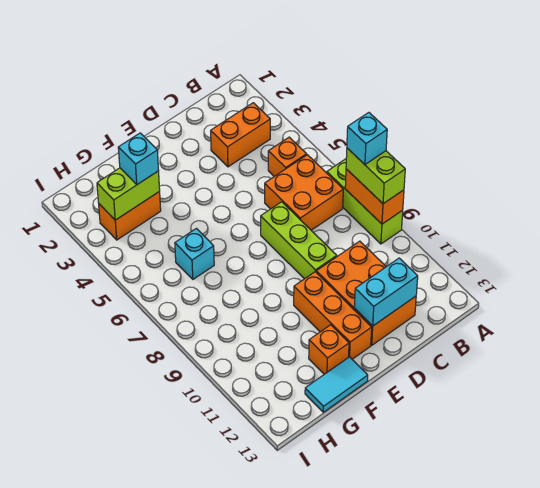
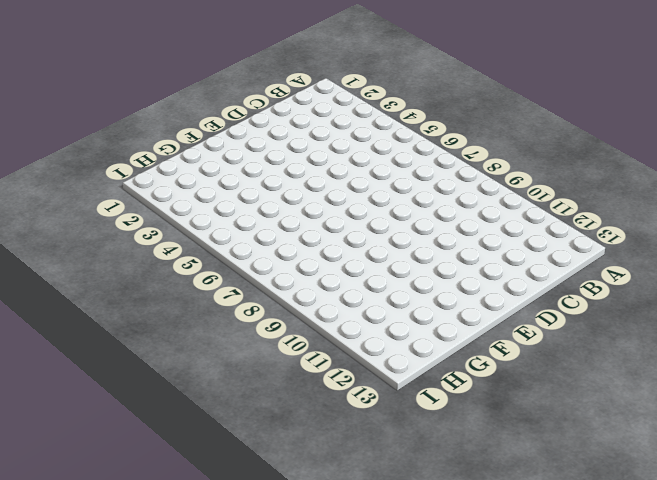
none -> lime 1x3 brick [327,159,403,244]
none -> orange 1x2 brick [211,103,270,167]
none -> orange 1x1 brick [268,137,307,176]

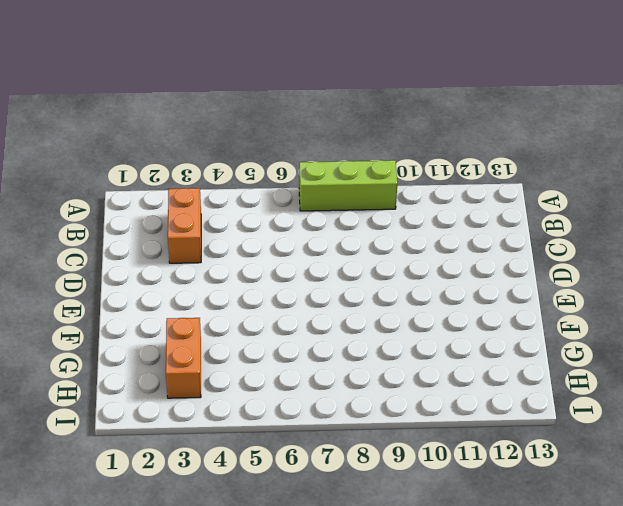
none -> orange 1x1 brick [268,137,307,176]
none -> orange 2x2 brick [265,155,343,230]
none -> orange 2x3 brick [316,241,416,345]

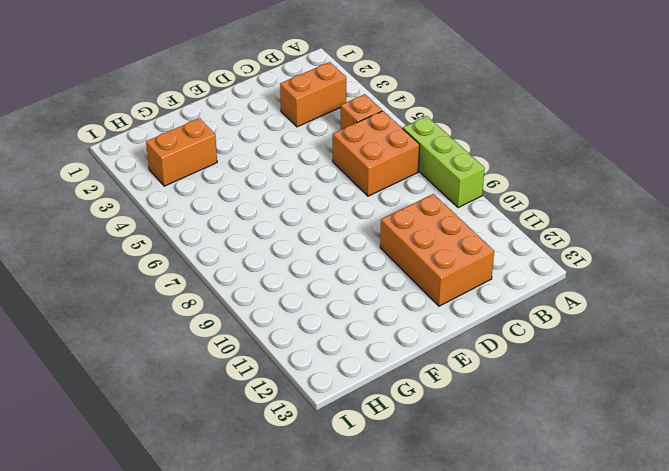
none -> lime 1x3 brick [261,202,337,279]
none -> orange 1x3 brick [294,272,372,359]
none -> orange 1x1 brick [309,325,349,374]

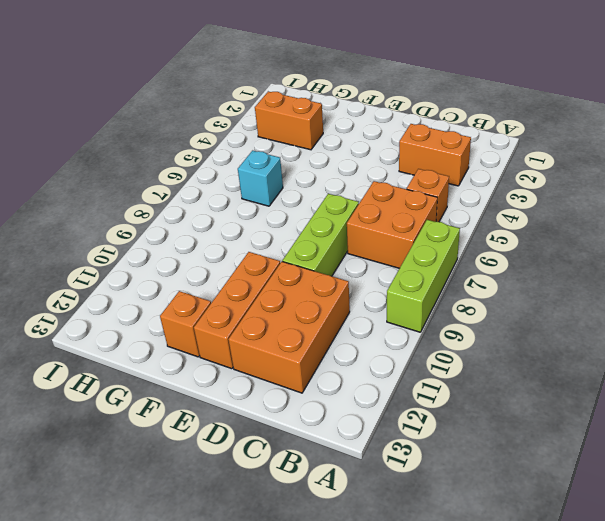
none -> cyan 1x2 tile [305,357,368,412]
none -> orange 1x2 brick [345,169,404,224]
none -> cyan 1x2 brick [354,258,418,326]

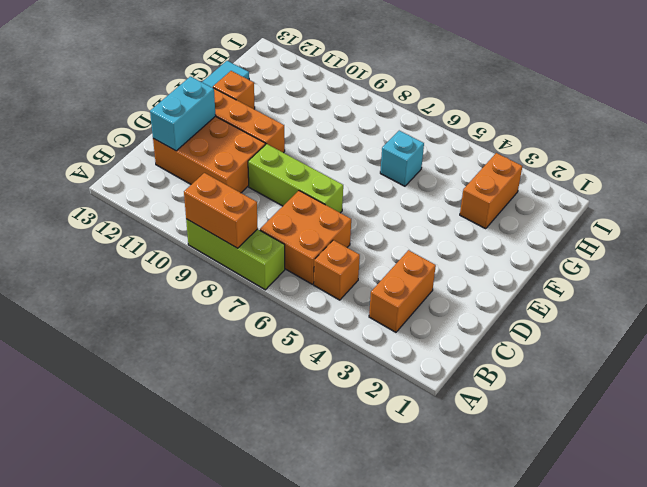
none -> lime 1x2 brick [97,168,160,220]
none -> lime 1x2 brick [346,148,405,204]
none -> cyan 1x1 brick [118,133,159,184]

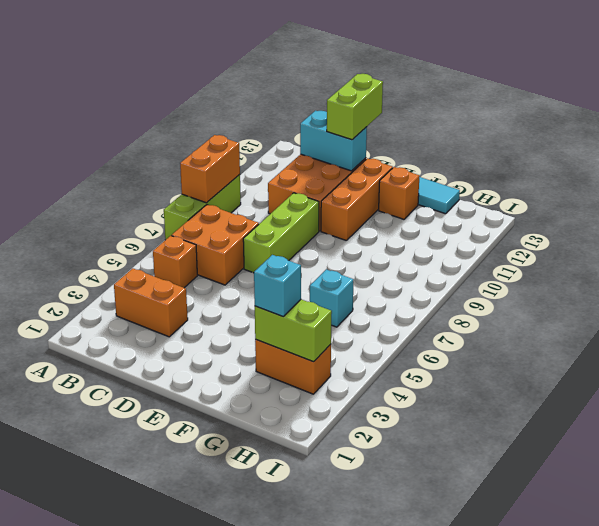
lime 1x2 brick [327,74,383,140] -> lime 1x2 brick moved to [346,148,405,204]
none -> cyan 1x1 brick [347,113,387,164]

